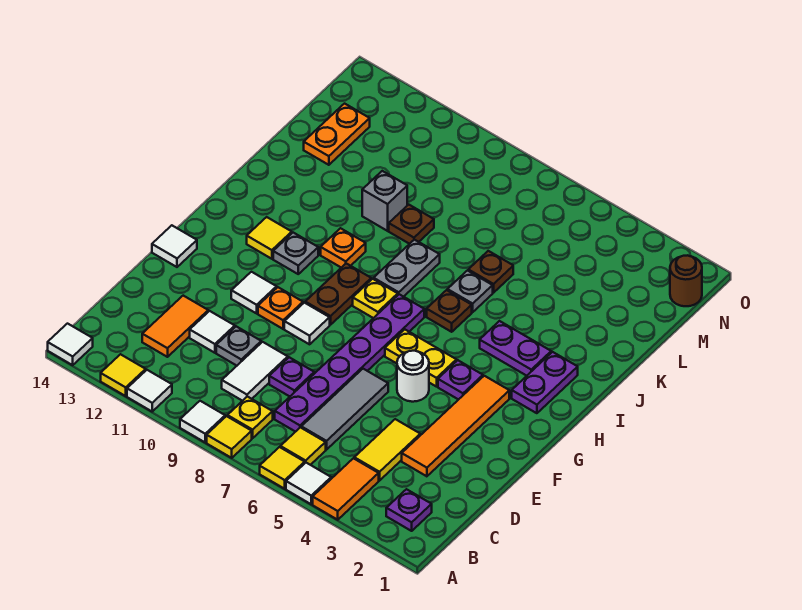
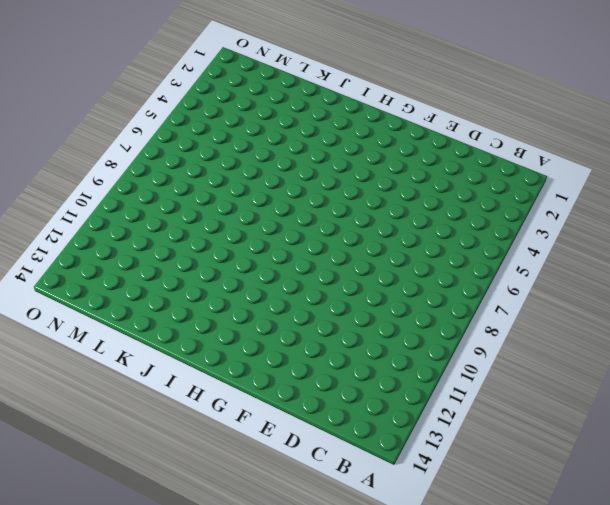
none -> orange 1x2 tile [313,458,379,520]
none -> white 1x1 tile [286,463,331,504]
none -> yellow 1x1 tile [260,447,305,489]
none -> yellow 1x1 tile [207,416,252,458]

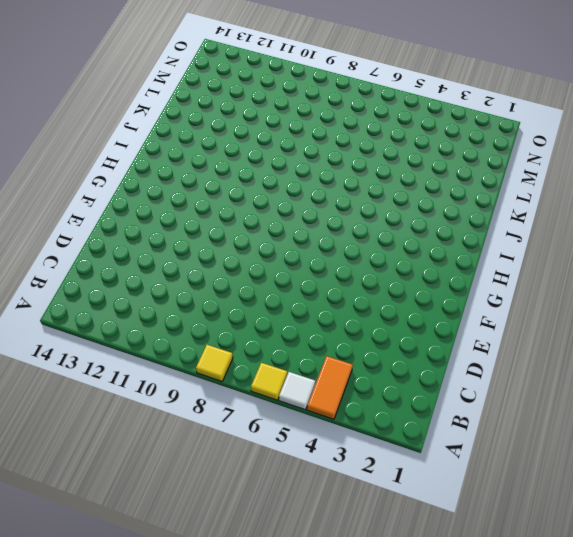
none -> white 1x1 tile [180,401,225,442]
none -> white 1x1 tile [127,370,172,411]
none -> yellow 1x1 tile [101,354,146,396]
none -> white 1x1 tile [48,324,93,365]

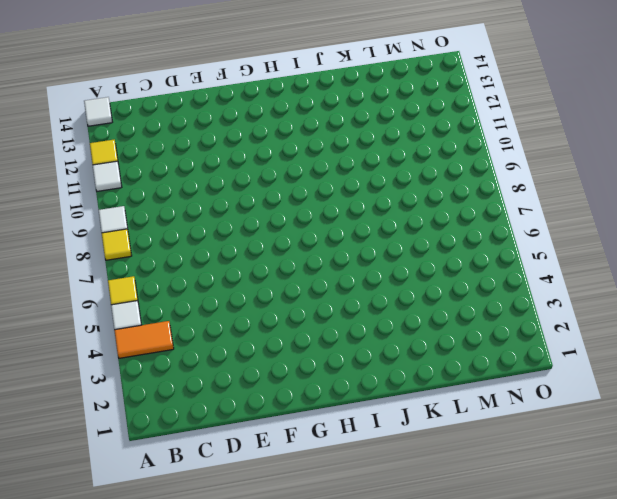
none -> purple 1x1 plate [386,489,432,531]
none -> yellow 1x1 tile [280,427,326,465]
none -> yellow 1x1 plate [227,397,273,438]
none -> yellow 1x2 tile [354,419,420,481]

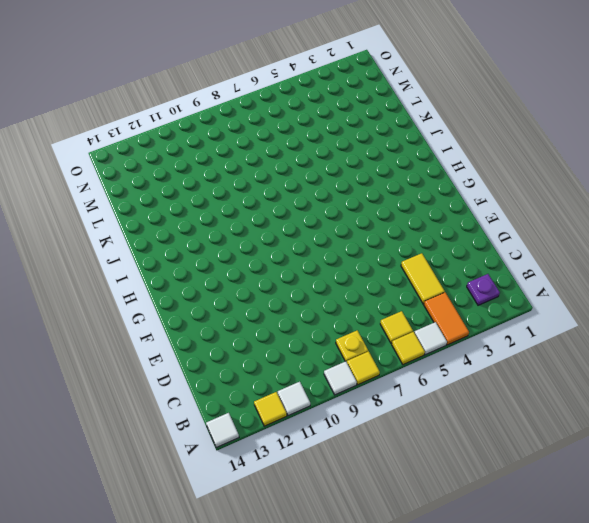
none -> grey 1x3 tile [301,369,388,450]
none -> purple 1x6 plate [275,294,424,432]
none -> white 1x2 tile [222,342,288,401]
none -> orange 1x2 tile [142,296,208,357]

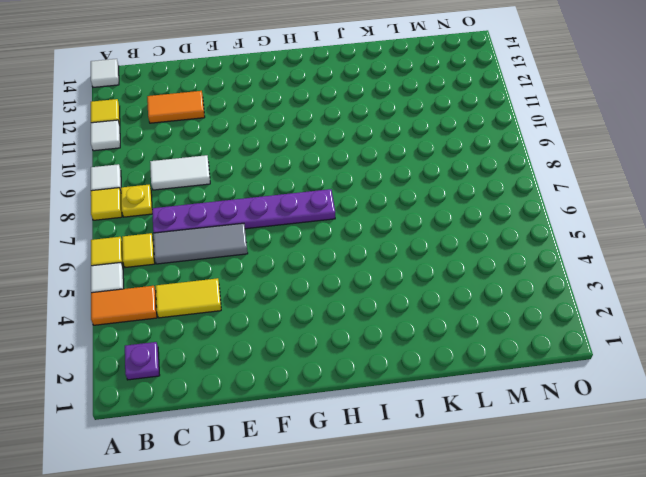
none -> orange 1x4 tile [402,376,509,476]
none -> purple 1x1 plate [269,357,314,396]
none -> grey 1x1 plate [216,326,261,366]
none -> white 1x1 tile [190,311,235,353]

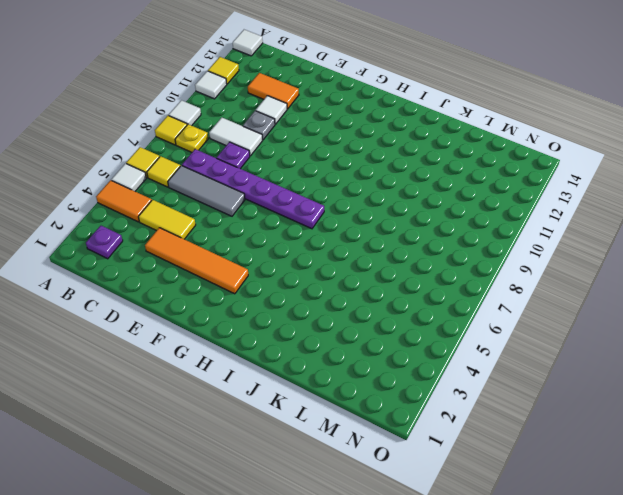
none -> white 1x1 round brick [397,351,429,402]
none -> white 1x1 tile [284,303,330,344]
none -> orange 1x1 plate [258,287,303,329]
none -> white 1x1 tile [231,272,277,313]

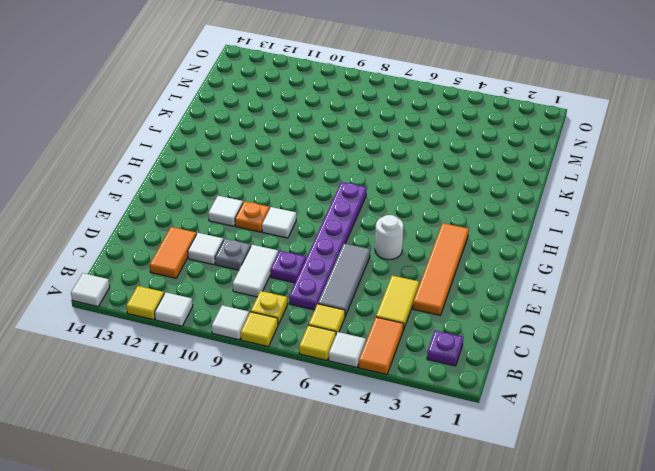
none -> white 1x1 tile [152,225,197,267]
none -> purple 1x1 plate [438,360,483,400]
none -> yellow 1x2 plate [385,329,456,387]
none -> brown 1x2 plate [305,263,371,325]

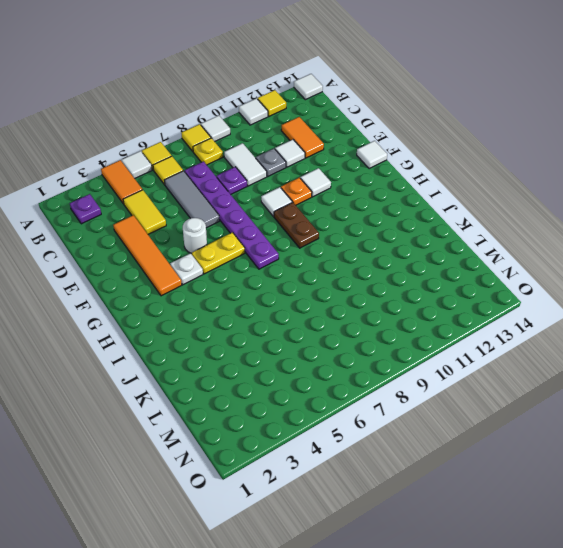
white 1x1 plate [170,253,203,285] -> purple 1x1 plate [438,360,483,400]
none -> purple 1x2 plate [512,352,578,413]
none -> yellow 1x1 plate [353,279,398,318]
none -> grey 1x1 plate [273,233,318,274]
none -> yellow 1x1 tile [247,217,292,259]

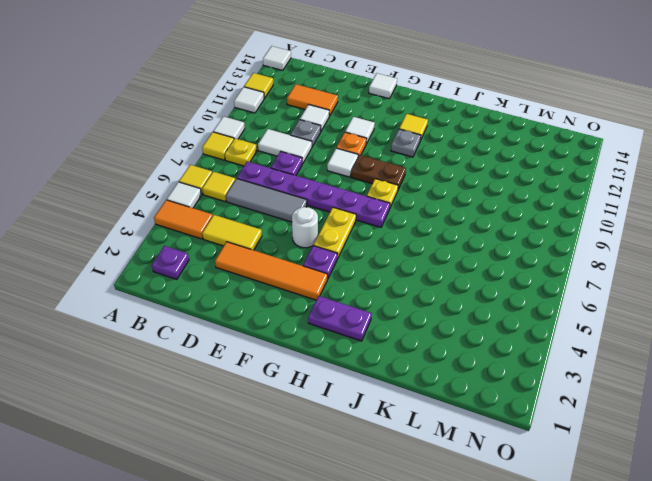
none -> purple 1x2 plate [480,321,551,376]
none -> brown 1x1 plate [427,290,472,332]
none -> grey 1x2 plate [374,240,440,297]
none -> orange 1x1 plate [321,228,366,268]

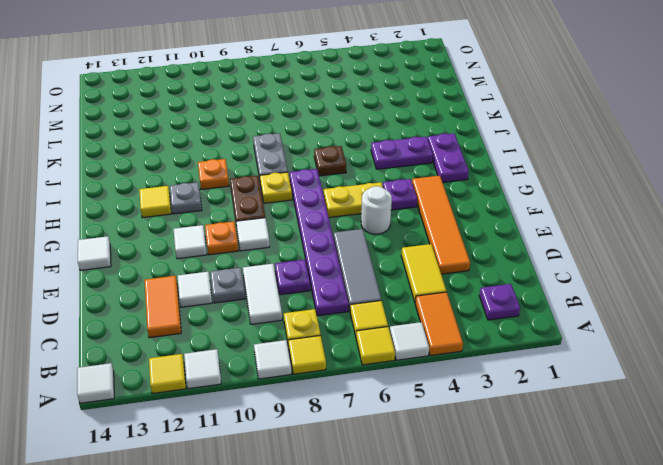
none -> grey 1x1 plate [447,271,493,312]
none -> brown 1x1 plate [468,251,513,293]
none -> brown 1x1 plate [389,205,434,244]
none -> grey 1x1 brick [362,171,407,231]

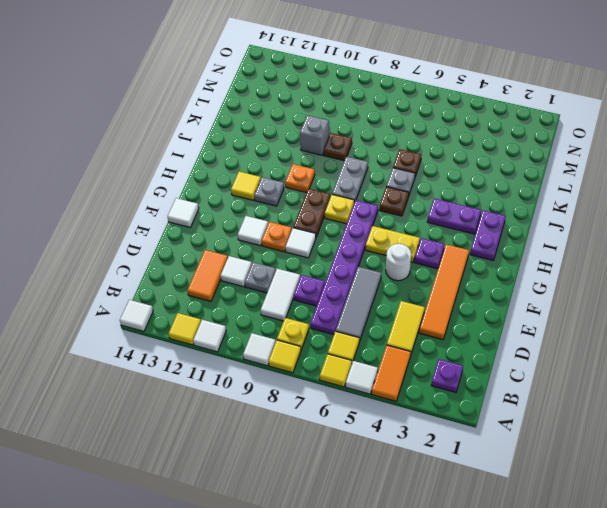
none -> orange 1x2 plate [304,104,370,165]
none -> brown 1x1 round brick [670,255,702,306]

